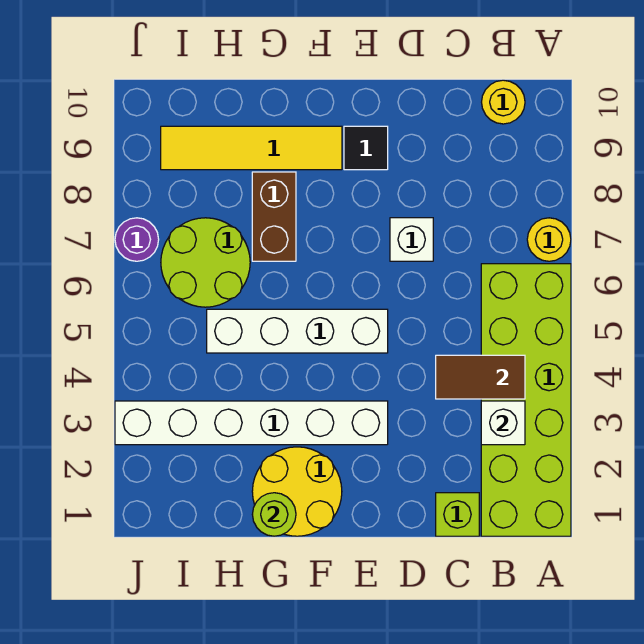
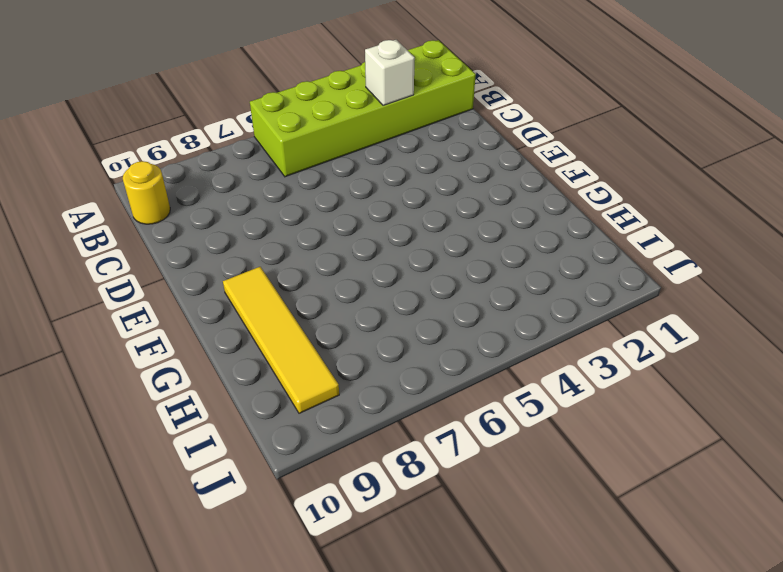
none -> yellow 1x1 round brick [527,218,571,261]
none -> lime 1x1 brick [436,493,479,536]
none -> white 1x1 brick [390,218,433,261]

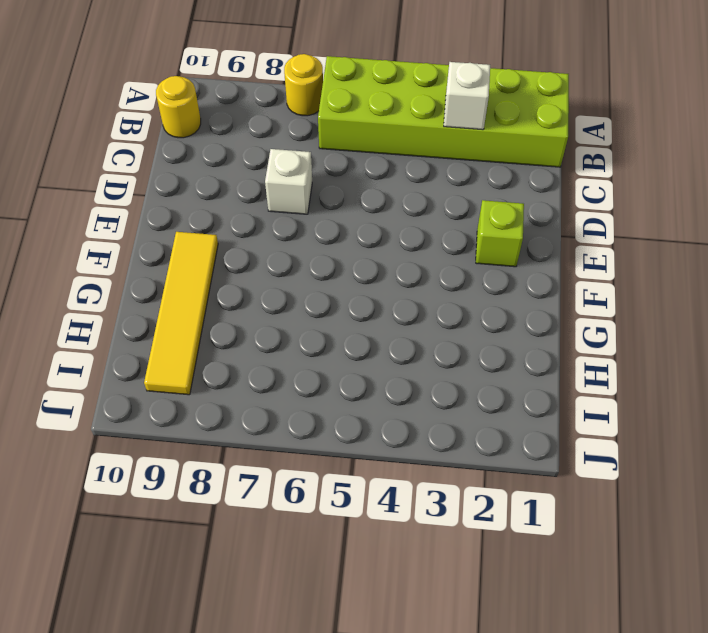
lime 1x1 brick [476,200,524,267] -> lime 1x1 brick moved to [436,493,479,536]
none -> white 1x6 brick [115,401,388,445]
none -> white 1x4 brick [207,309,388,353]
none -> black 1x1 tile [344,126,388,170]

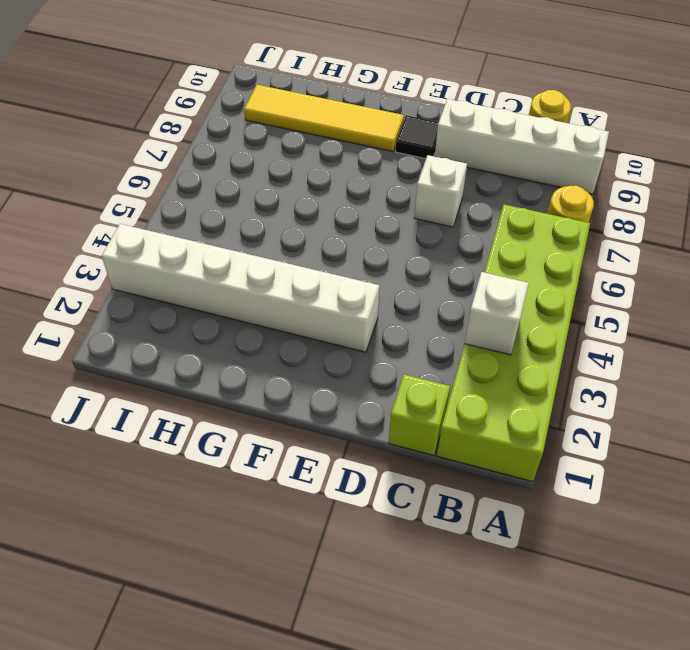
white 1x4 brick [435,99,609,194] -> white 1x4 brick moved to [207,309,388,353]
none -> yellow 2x2 round brick [252,447,342,536]
none -> brown 1x2 brick [252,172,296,261]
none -> lime 2x2 round brick [161,218,250,307]

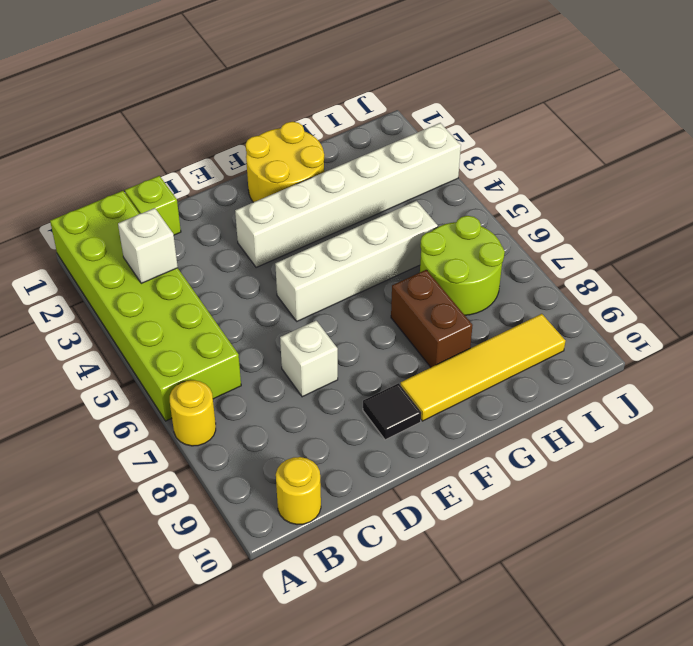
none -> purple 1x1 round brick [115,218,159,261]
none -> brown 1x2 tile [436,355,525,399]
none -> lime 1x1 round brick [252,493,296,536]

